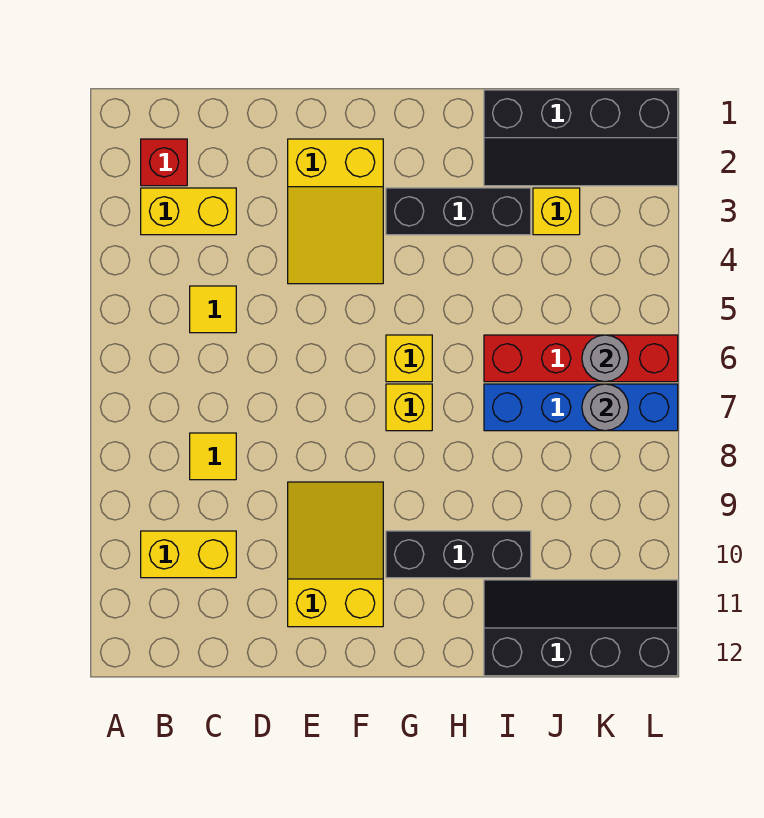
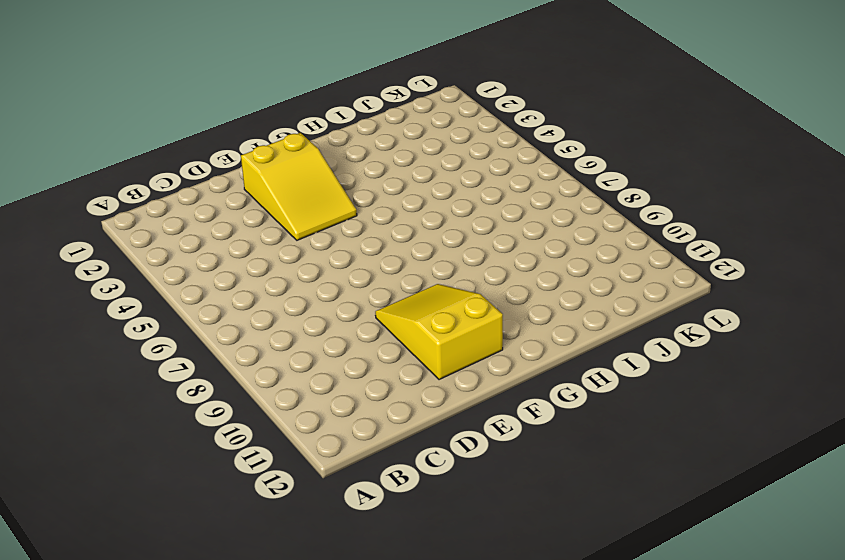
none -> red 1x1 brick [141,139,187,186]
none -> yellow 1x2 brick [141,188,236,235]
none -> yellow 1x2 brick [141,531,236,578]

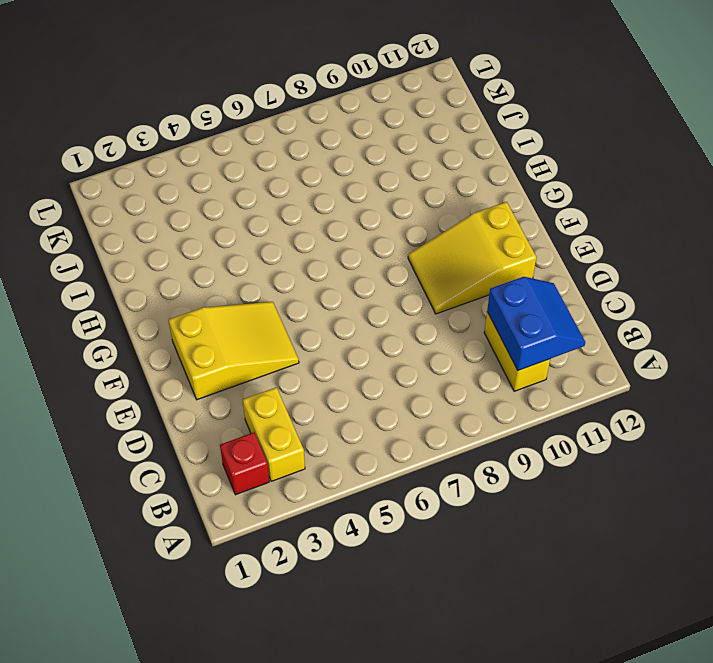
blue 2x2 slope [487,277,585,370] -> none
none -> yellow 1x1 tile [190,286,236,333]
none -> yellow 1x1 tile [190,433,236,480]
none -> black 1x3 brick [386,188,531,235]

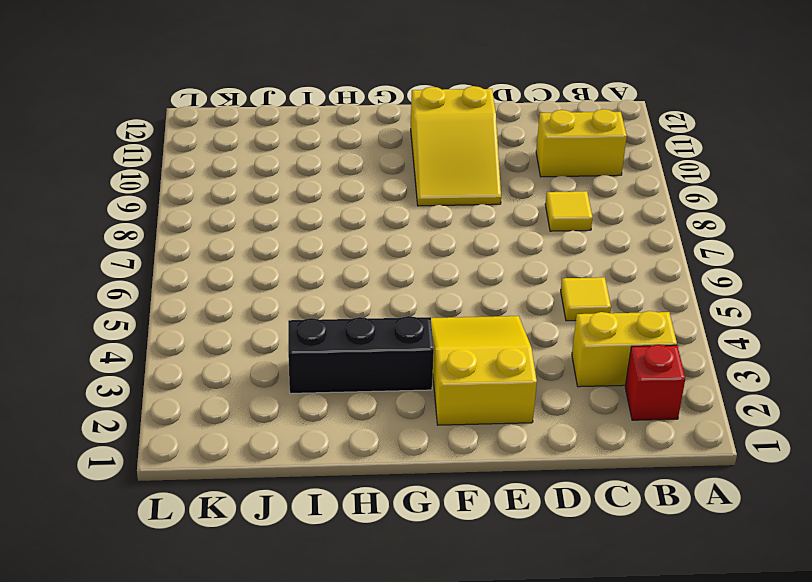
none -> yellow 1x1 brick [386,335,432,382]
none -> yellow 1x1 brick [386,384,432,431]
none -> black 1x3 brick [386,531,531,578]

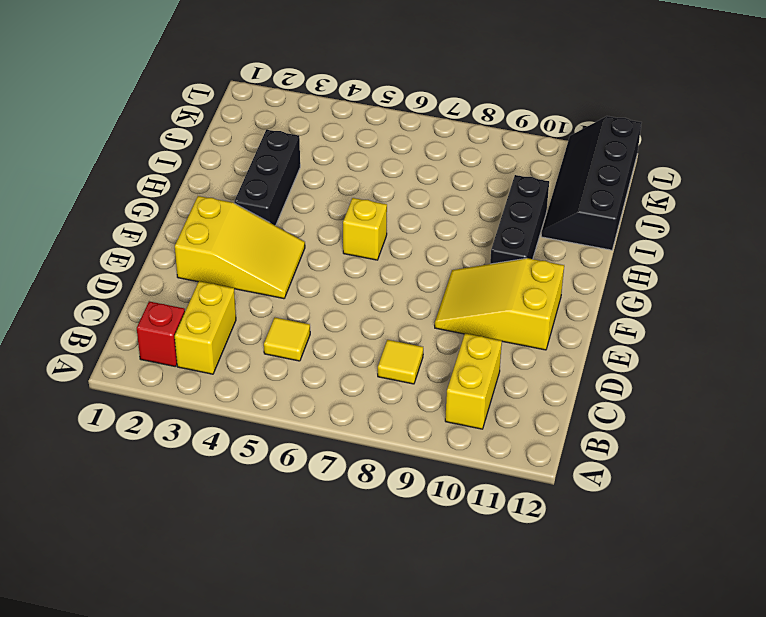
none -> yellow 1x1 brick [386,384,432,431]
none -> black 2x4 slope [484,90,678,186]
none -> red 1x4 brick [484,335,678,382]

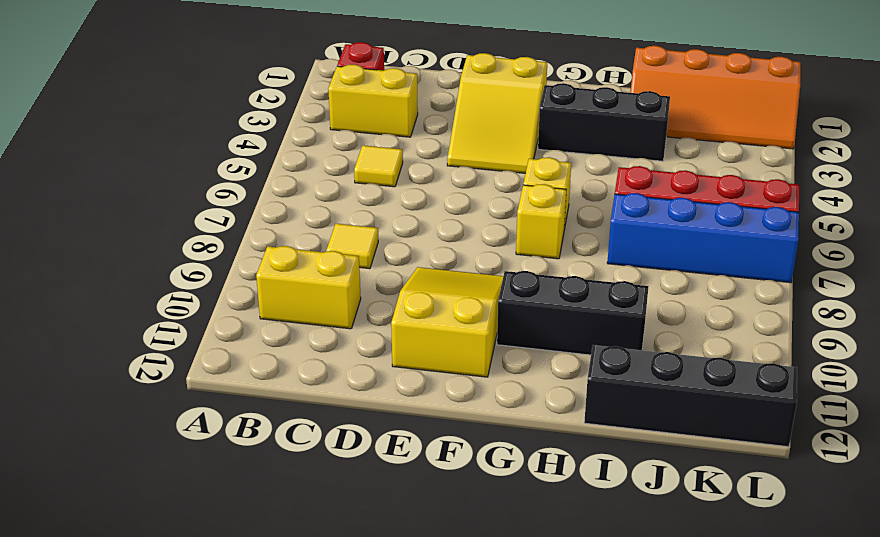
orange 2x4 slope [630,46,801,149] -> black 2x4 slope [484,90,678,186]
none -> yellow 1x1 brick [533,188,580,235]
none -> grey 1x1 round brick [582,335,628,382]
none -> grey 1x1 round brick [582,384,628,431]

